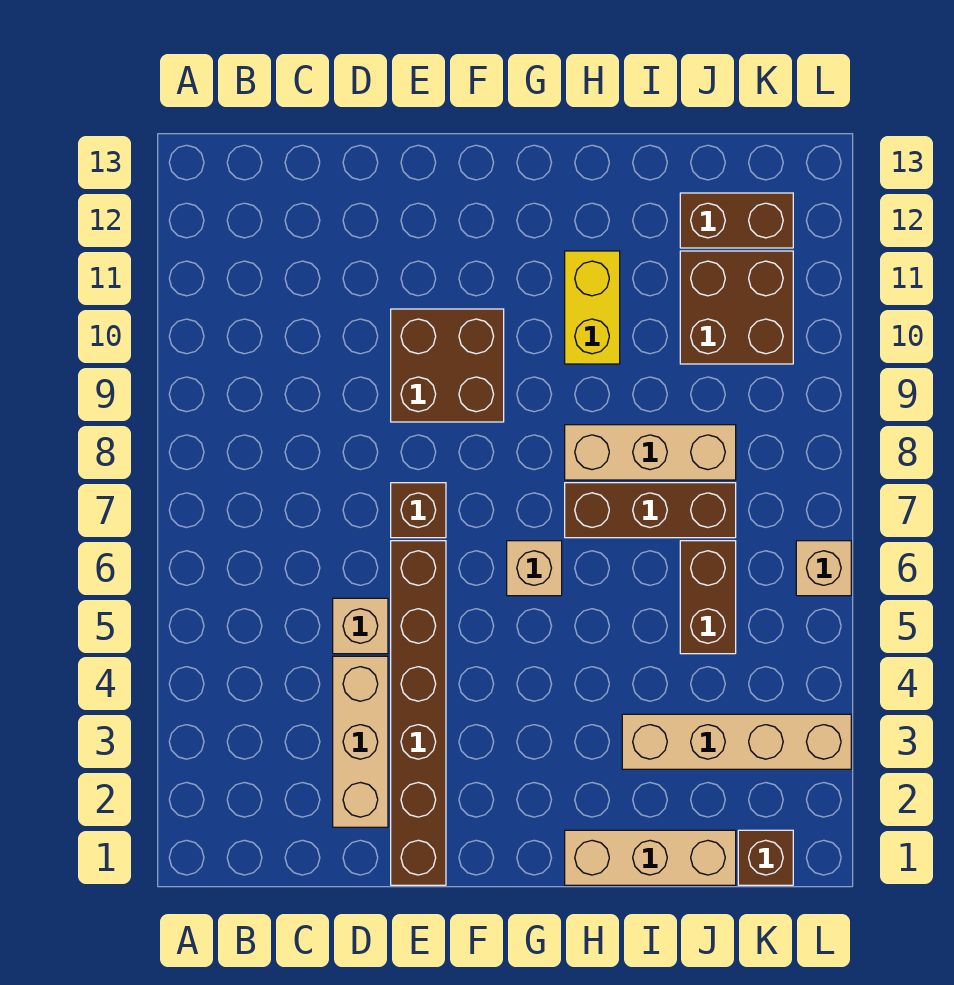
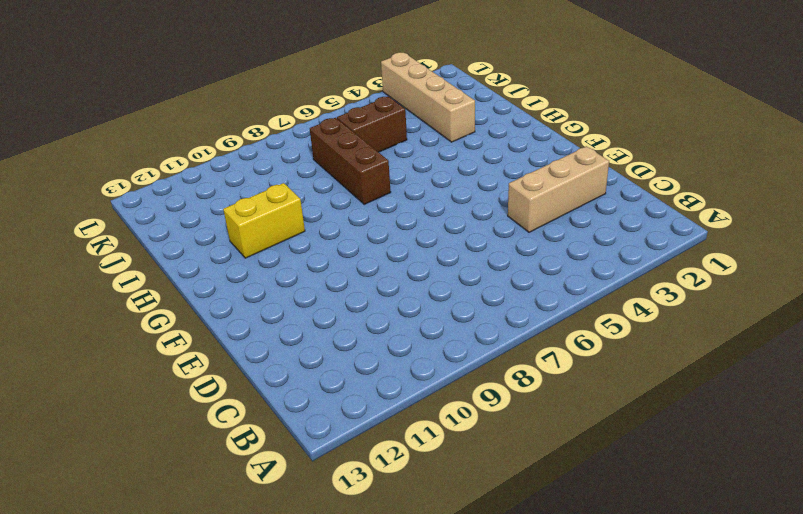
none -> tan 1x1 brick [333,598,388,654]
none -> brown 1x6 brick [391,541,446,885]
none -> brown 1x1 brick [391,483,446,538]

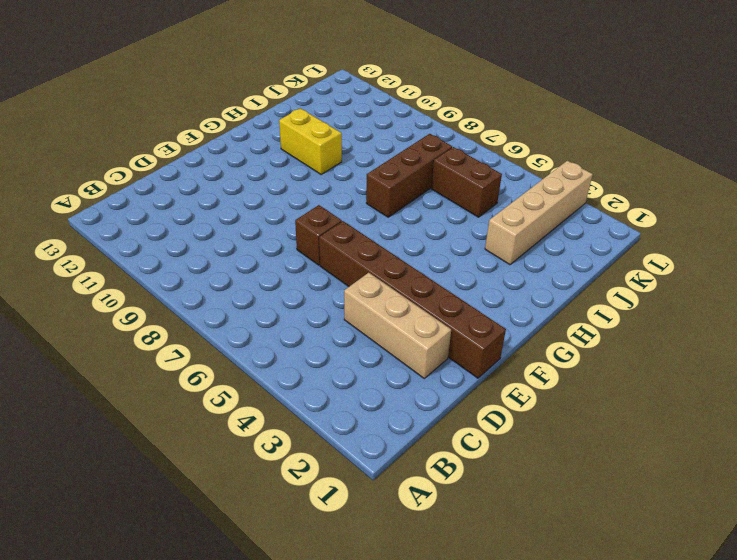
none -> tan 1x1 brick [333,598,388,654]
none -> brown 2x2 brick [391,309,504,422]
none -> tan 1x1 brick [507,541,562,596]

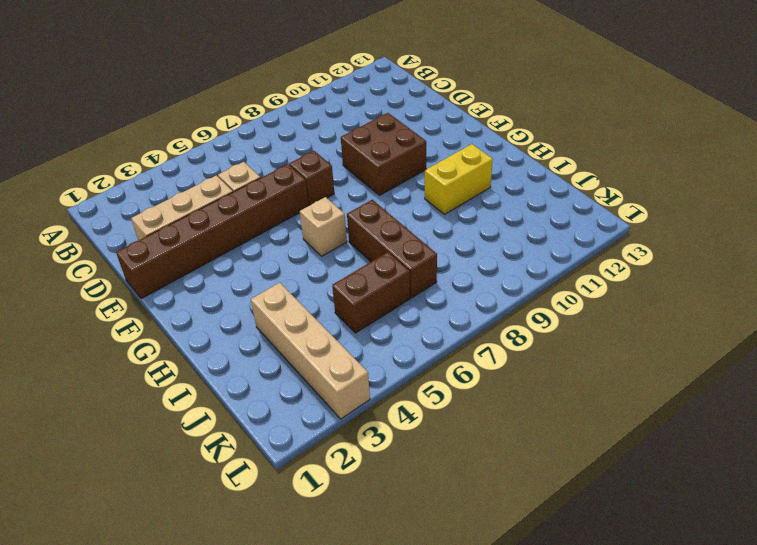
none -> tan 1x3 brick [565,830,736,885]
none -> tan 1x3 brick [565,425,736,480]
none -> brown 2x2 brick [680,251,793,364]

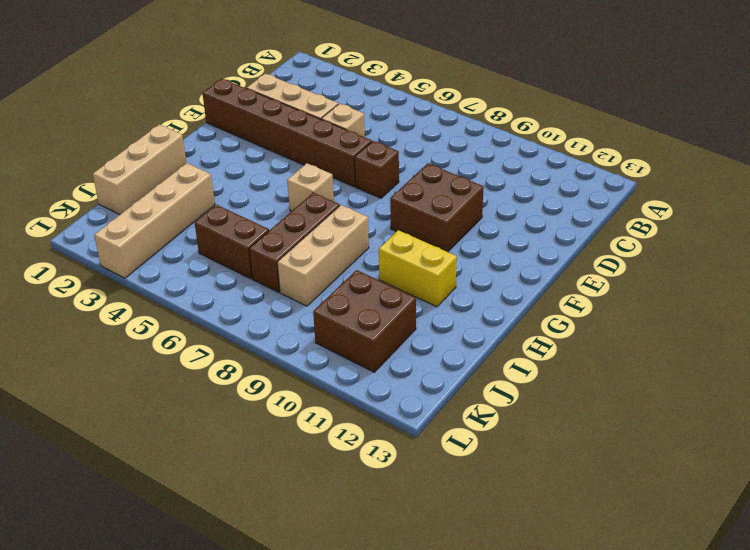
none -> brown 1x2 brick [680,193,793,248]
none -> brown 1x1 brick [738,830,793,885]
none -> tan 1x1 brick [796,541,851,596]

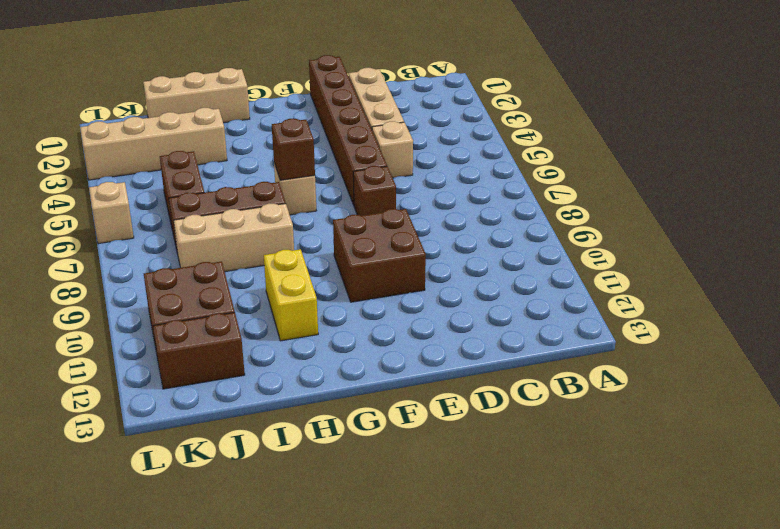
brown 1x1 brick [272,119,315,180] -> brown 1x1 brick moved to [738,830,793,885]

